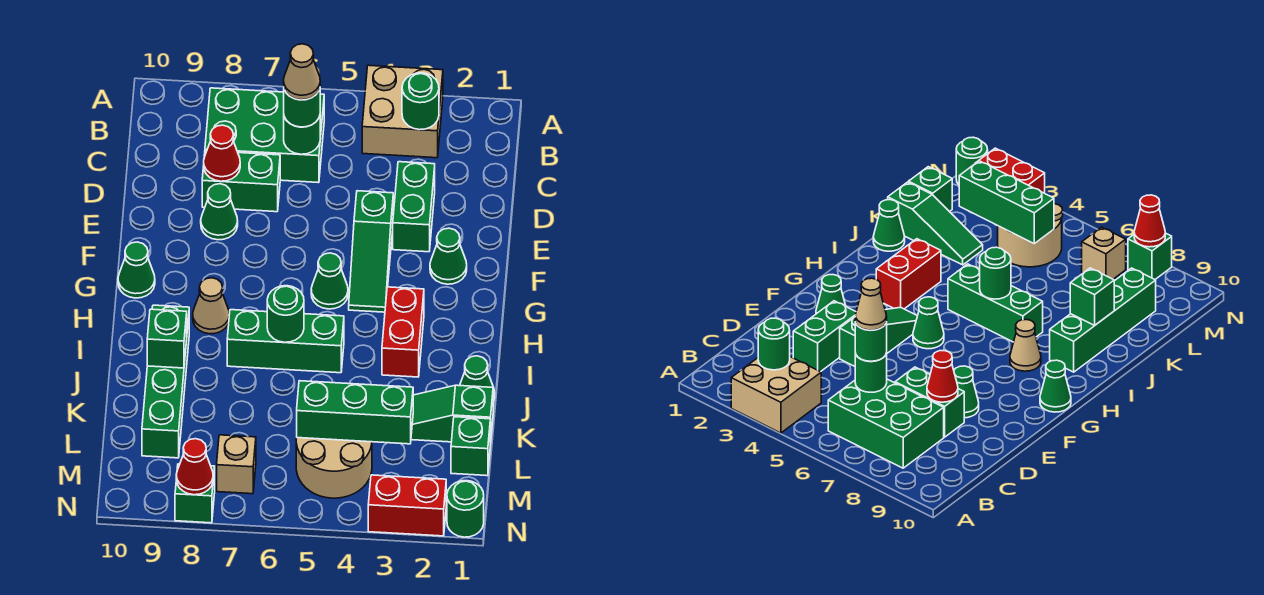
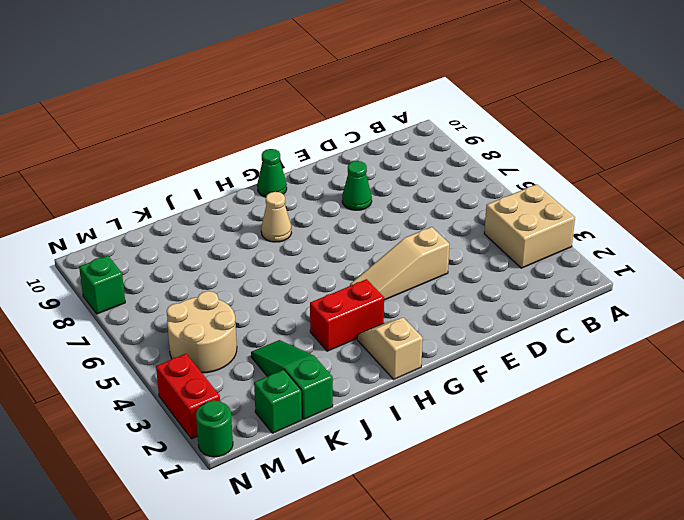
tan 1x3 slope [350,227,450,300] -> green 1x3 slope [349,191,393,312]
tan 1x2 slope [357,318,423,379] -> none
none -> green 2x3 brick [205,88,324,183]
none -> green 1x2 brick [393,162,435,252]
none -> green 1x2 brick [202,151,280,212]
none -> green 1x1 cone [430,228,467,284]

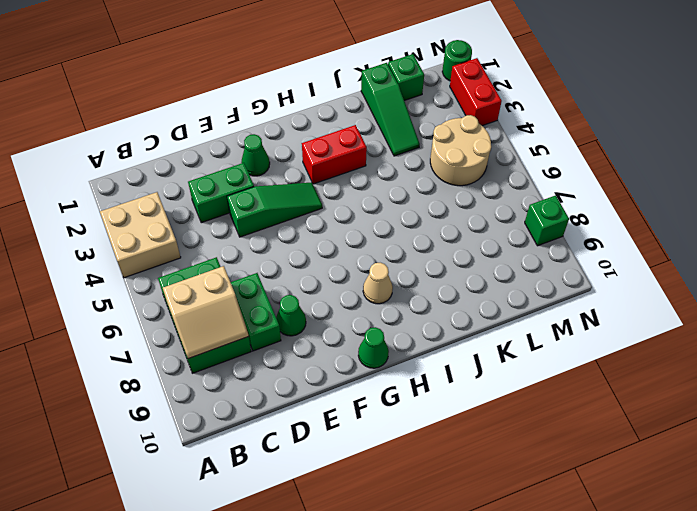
tan 2x2 slope [163,266,248,359] -> none
none -> green 1x1 cone [311,253,348,309]
none -> green 1x3 brick [227,310,344,373]
none -> green 1x4 brick [142,305,189,458]
none -> green 1x1 cone [460,356,495,401]

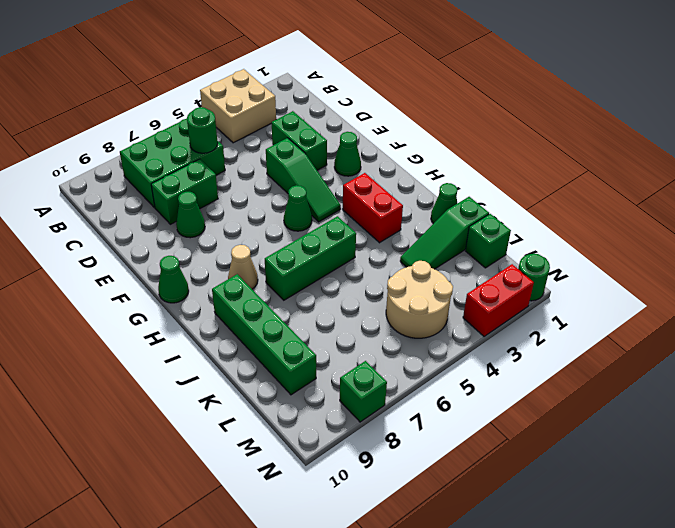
none -> tan 1x1 brick [217,435,256,494]
none -> green 1x1 round brick [402,73,439,130]
none -> red 1x1 cone [204,125,240,181]
none -> green 1x1 round brick [267,286,304,342]

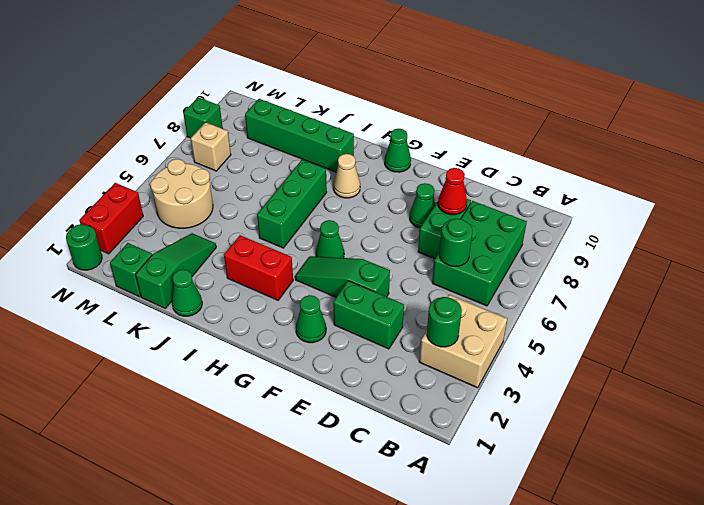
none -> green 1x1 round brick [267,286,304,342]
none -> green 1x1 brick [147,309,187,368]
none -> green 1x3 brick [297,381,413,444]
none -> red 1x1 cone [176,439,213,495]

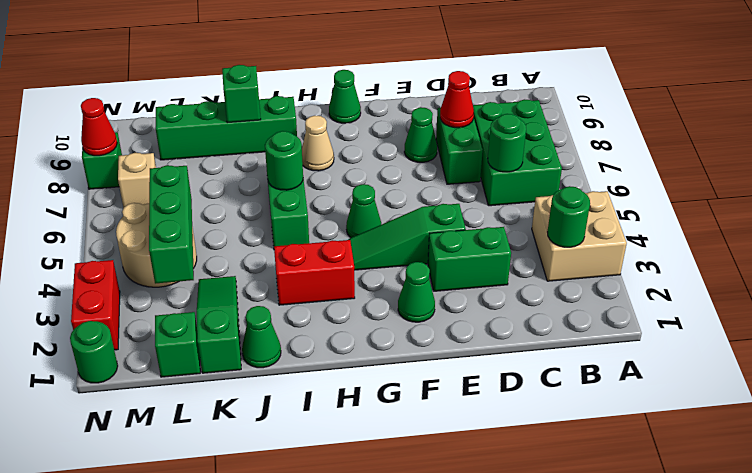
none -> green 1x1 round brick [284,89,320,127]
none -> tan 1x1 cone [284,44,320,100]

